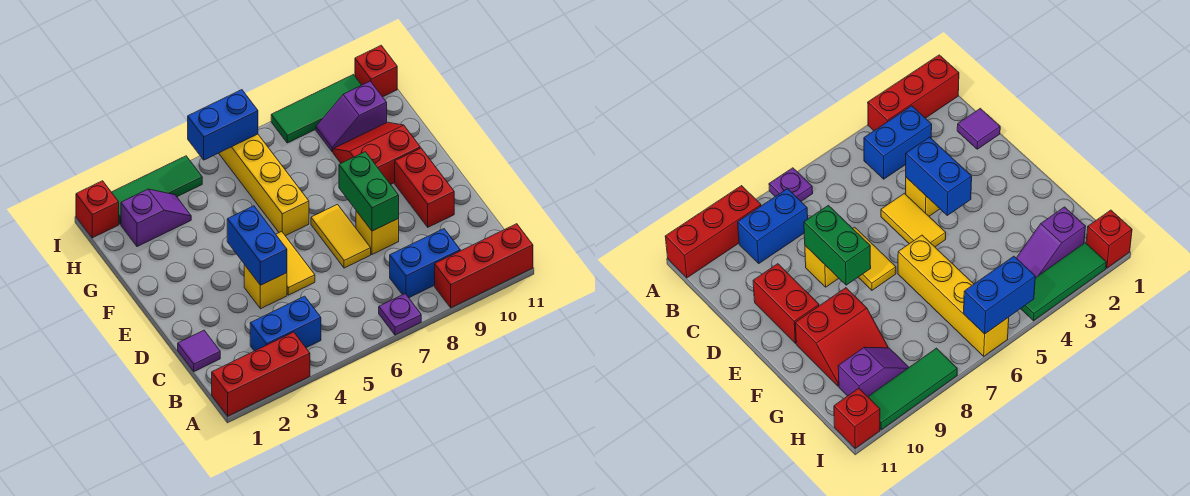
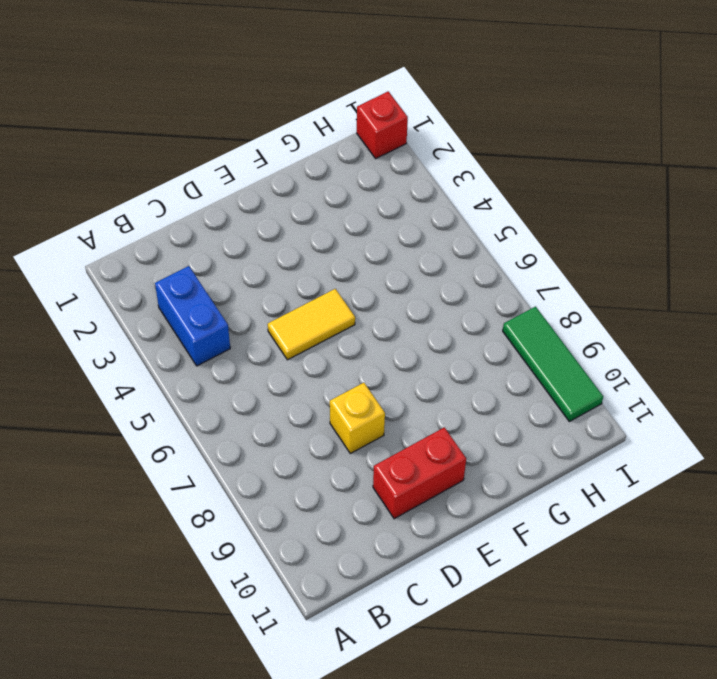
none -> red 1x3 brick [212,332,310,416]
none -> purple 1x1 plate [379,294,421,335]
none -> red 1x3 brick [435,224,533,308]

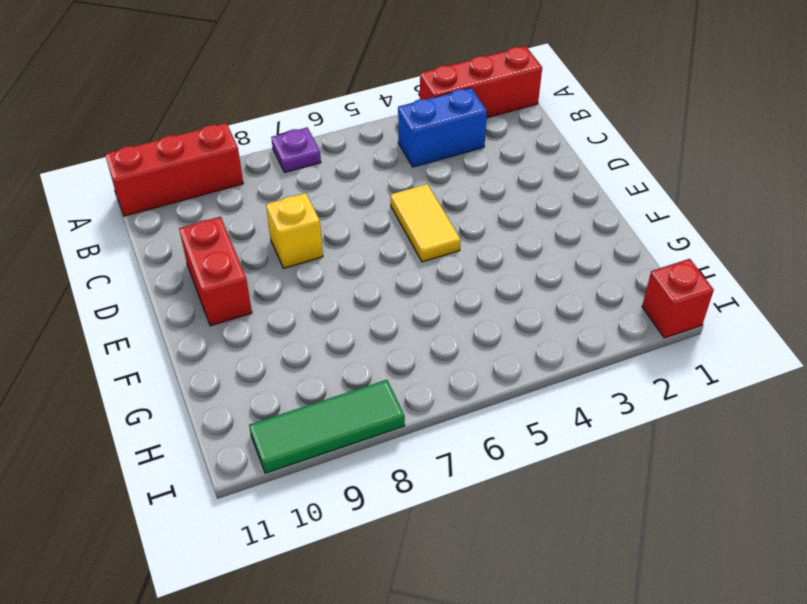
none -> blue 1x2 brick [390,229,460,298]
none -> purple 1x1 tile [178,330,220,371]
none -> yellow 1x1 brick [244,265,287,309]

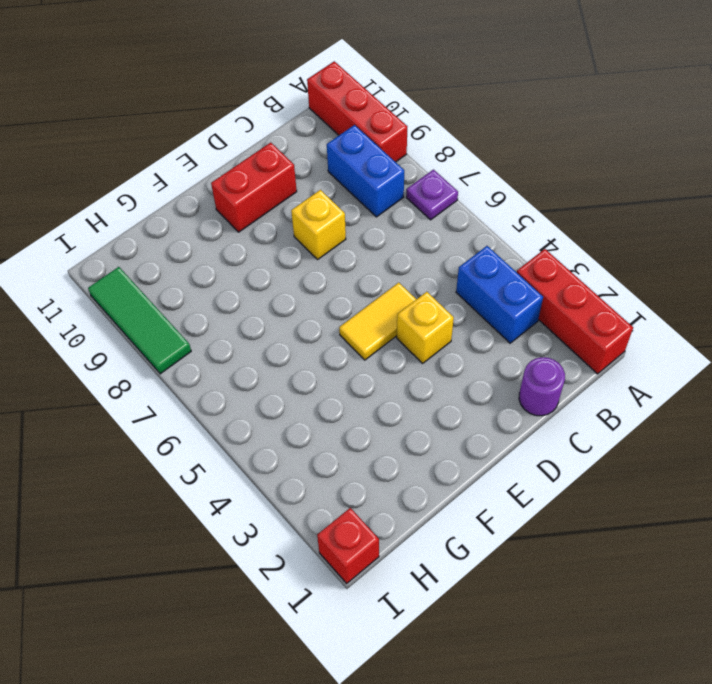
purple 1x1 round brick [519,357,565,416] -> purple 1x1 tile [178,330,220,371]
none -> yellow 1x2 tile [311,204,371,268]
none -> yellow 1x4 brick [219,134,309,236]
none -> red 2x2 slope [333,122,420,185]

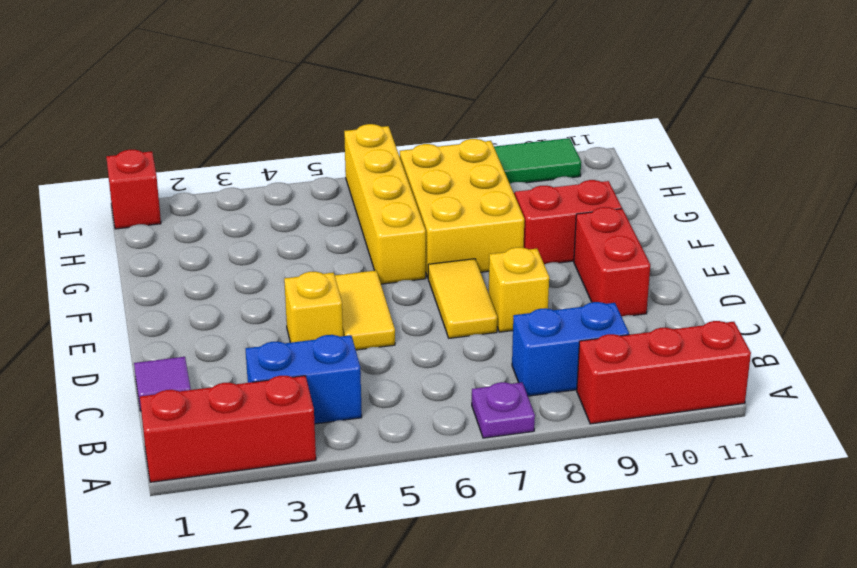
yellow 2x3 brick [400,139,524,277] -> none
none -> purple 1x2 slope [121,189,191,247]
none -> purple 1x2 slope [316,81,387,152]
none -> green 1x3 tile [112,156,202,224]

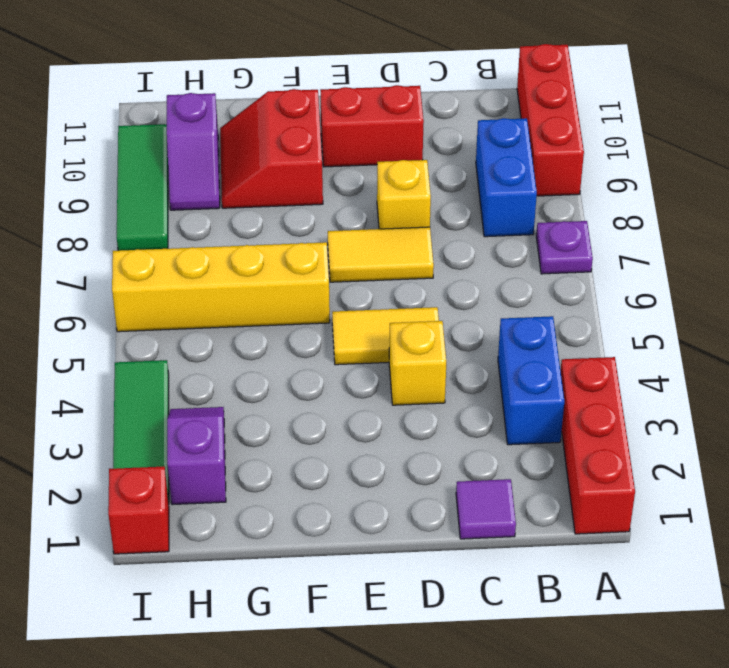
none -> red 1x1 brick [355,45,397,97]
none -> blue 1x2 brick [227,206,287,285]
none -> green 1x2 brick [339,152,399,231]

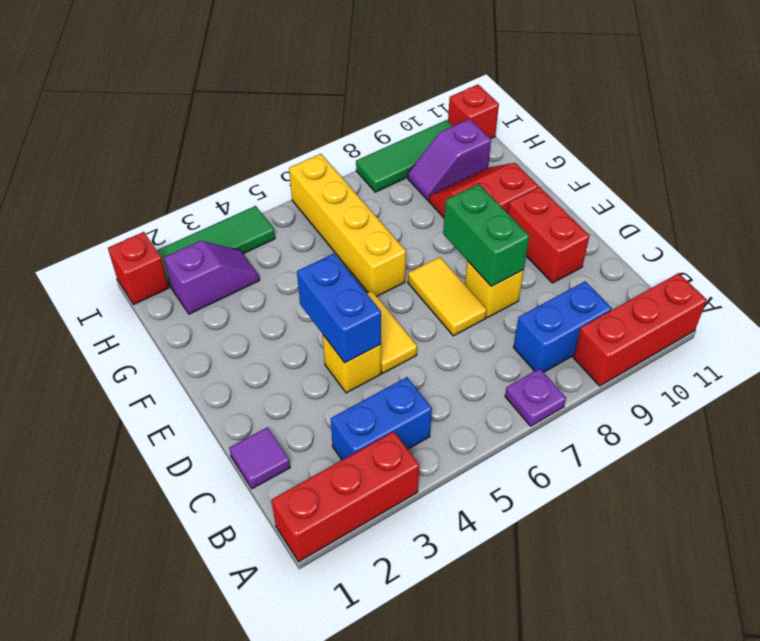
none -> blue 1x2 brick [188,90,258,160]

